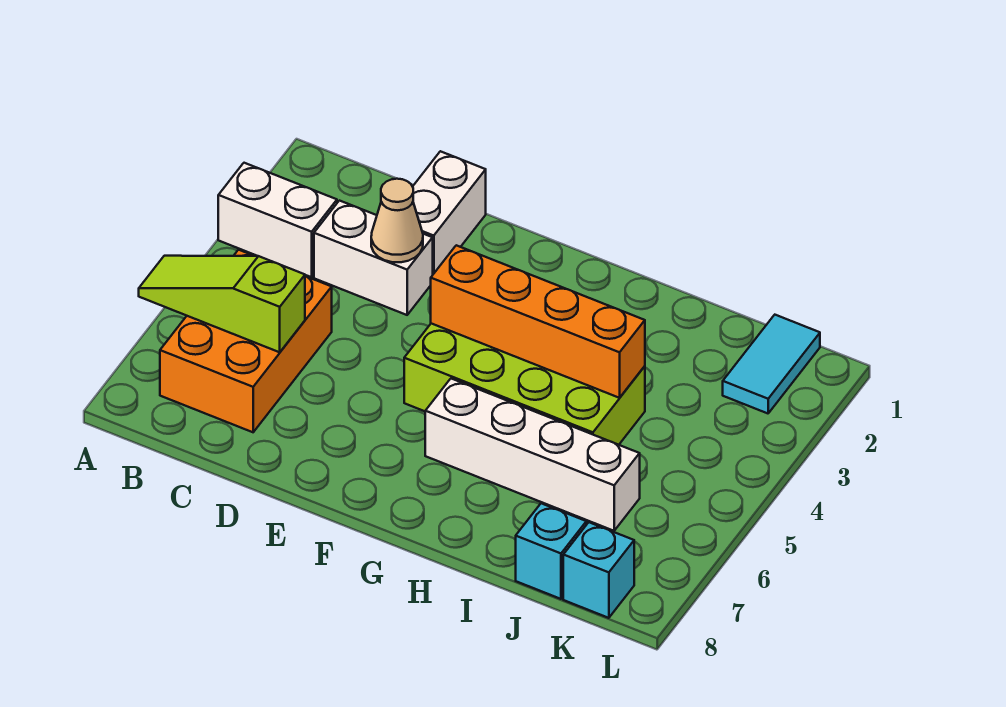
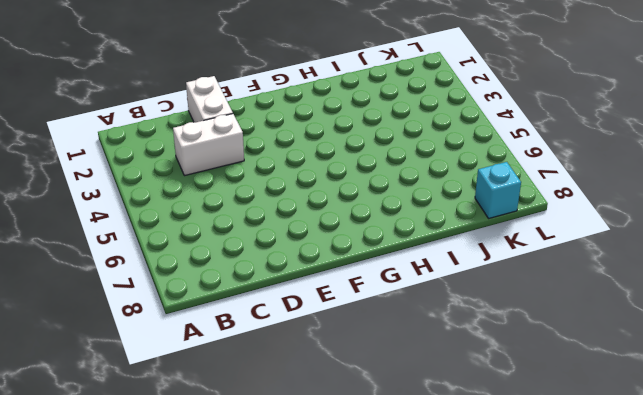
none -> white 1x2 brick [218,163,337,277]
none -> orange 2x3 brick [160,250,332,432]
none -> lime 2x4 brick [404,323,645,445]

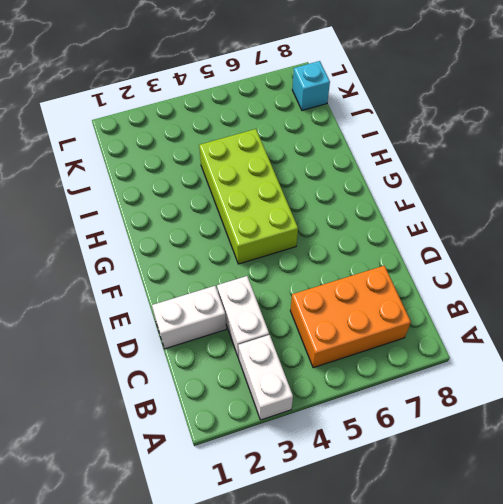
none -> white 1x4 brick [425,379,640,531]
none -> cyan 1x1 brick [516,503,586,599]
none -> cyan 1x2 tile [723,315,820,413]

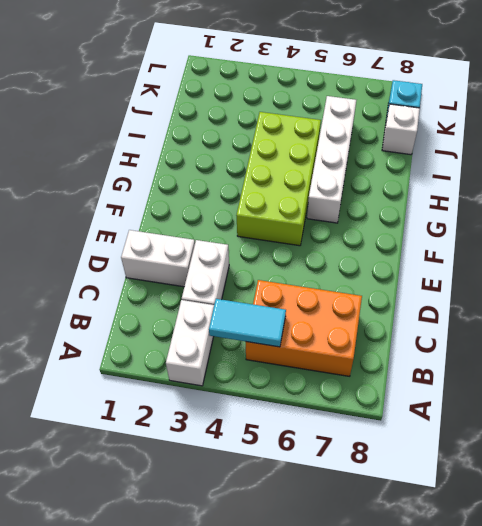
cyan 1x2 tile [209,299,286,347] -> cyan 1x2 tile moved to [723,315,820,413]
white 1x1 brick [382,104,420,155] -> cyan 1x1 brick [516,503,586,599]
none -> lime 1x3 slope [139,256,305,352]
none -> tan 1x1 cone [371,179,423,262]
none -> orange 1x4 brick [431,245,645,398]

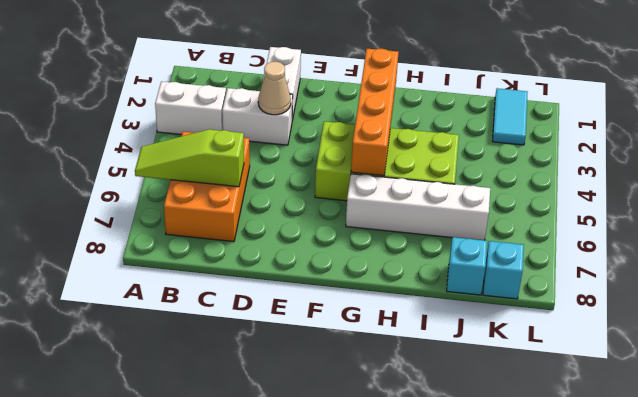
orange 1x4 brick [351,49,398,176] -> orange 1x4 brick turned to [431,245,645,398]

